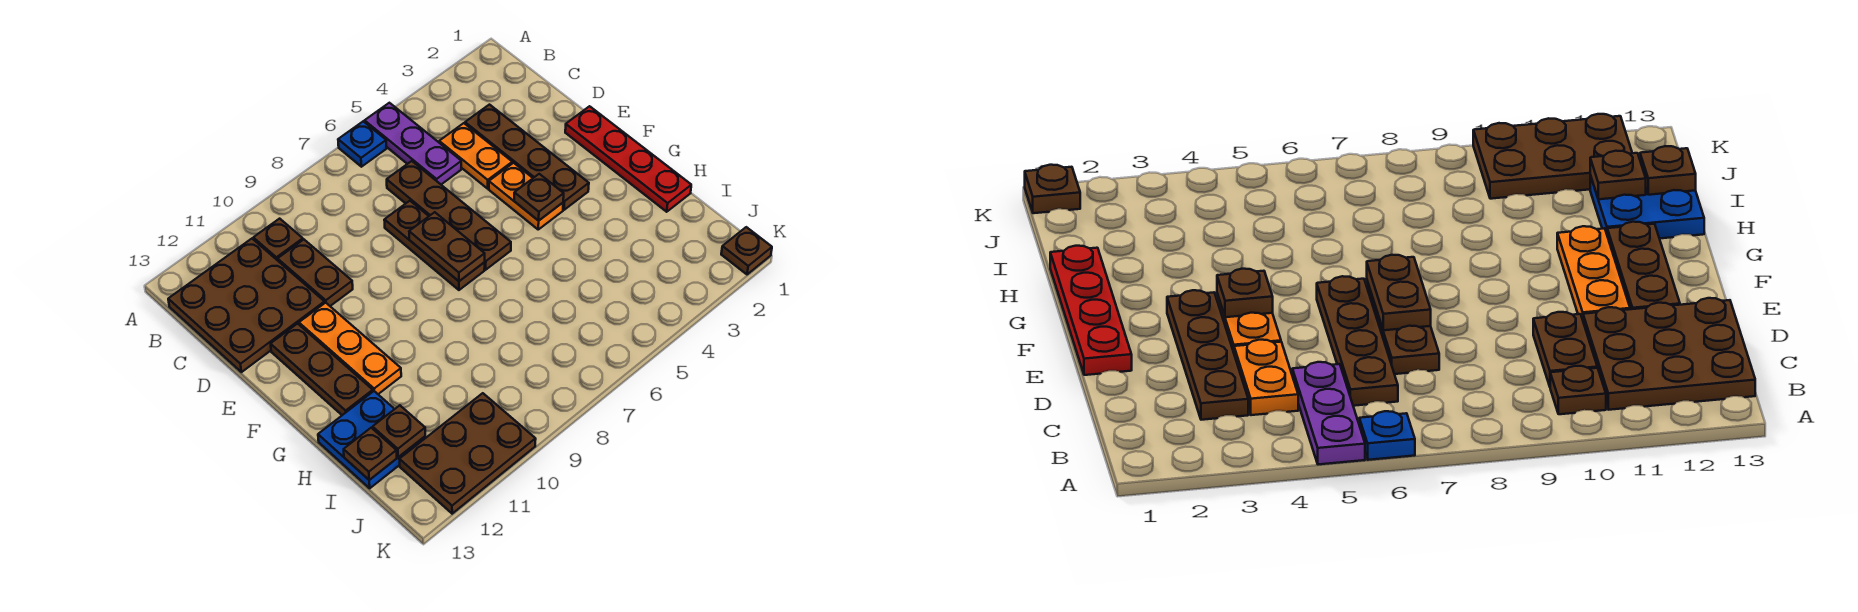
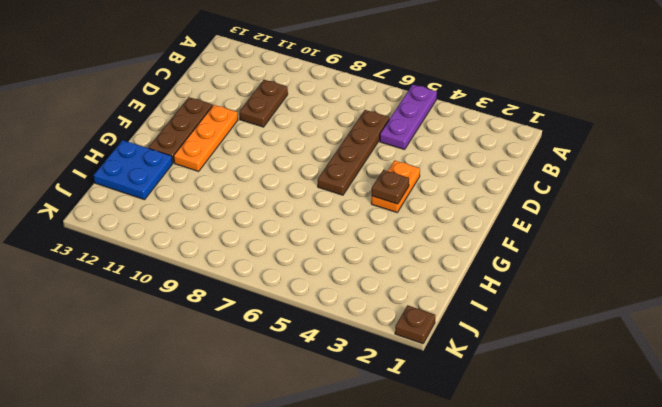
none -> blue 1x1 plate [338,121,387,167]
none -> brown 1x1 plate [253,219,303,260]
none -> brown 3x3 plate [168,239,325,372]

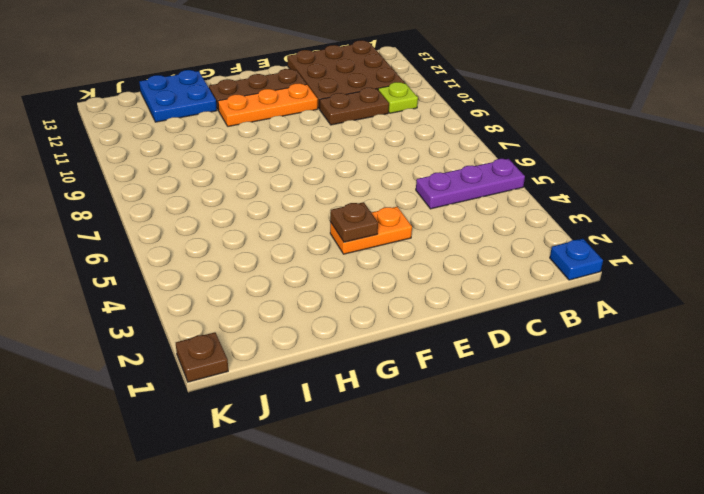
blue 1x1 plate [550,239,603,280] -> blue 1x1 plate moved to [338,121,387,167]
lime 1x1 plate [378,82,418,113] -> brown 1x1 plate [253,219,303,260]
none -> brown 1x4 plate [465,105,589,210]
none -> orange 1x2 plate [439,123,512,189]
none -> brown 1x4 plate [387,161,511,270]

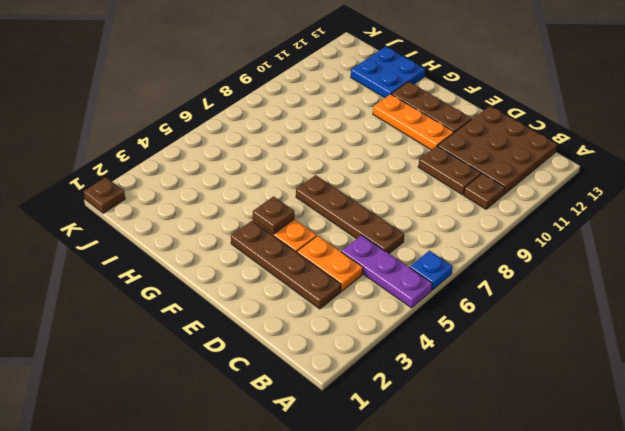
none -> brown 1x3 plate [384,201,485,290]
none -> red 1x4 plate [565,106,691,212]
none -> brown 2x3 plate [399,393,536,514]

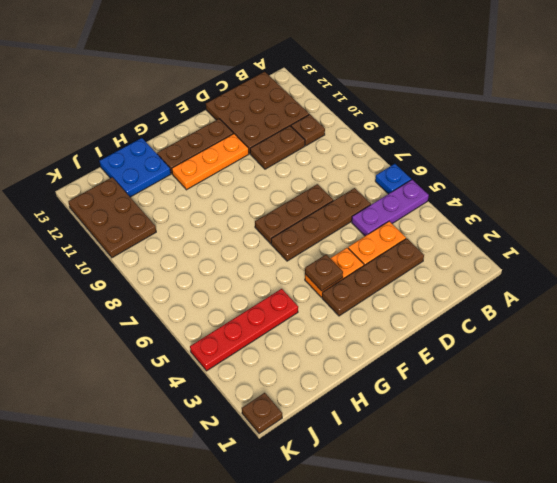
red 1x4 plate [190,289,298,371] -> red 1x4 plate moved to [565,106,691,212]
none -> brown 1x2 plate [409,212,485,281]
none -> brown 1x1 plate [373,405,425,457]
none -> brown 1x1 plate [344,428,397,480]

